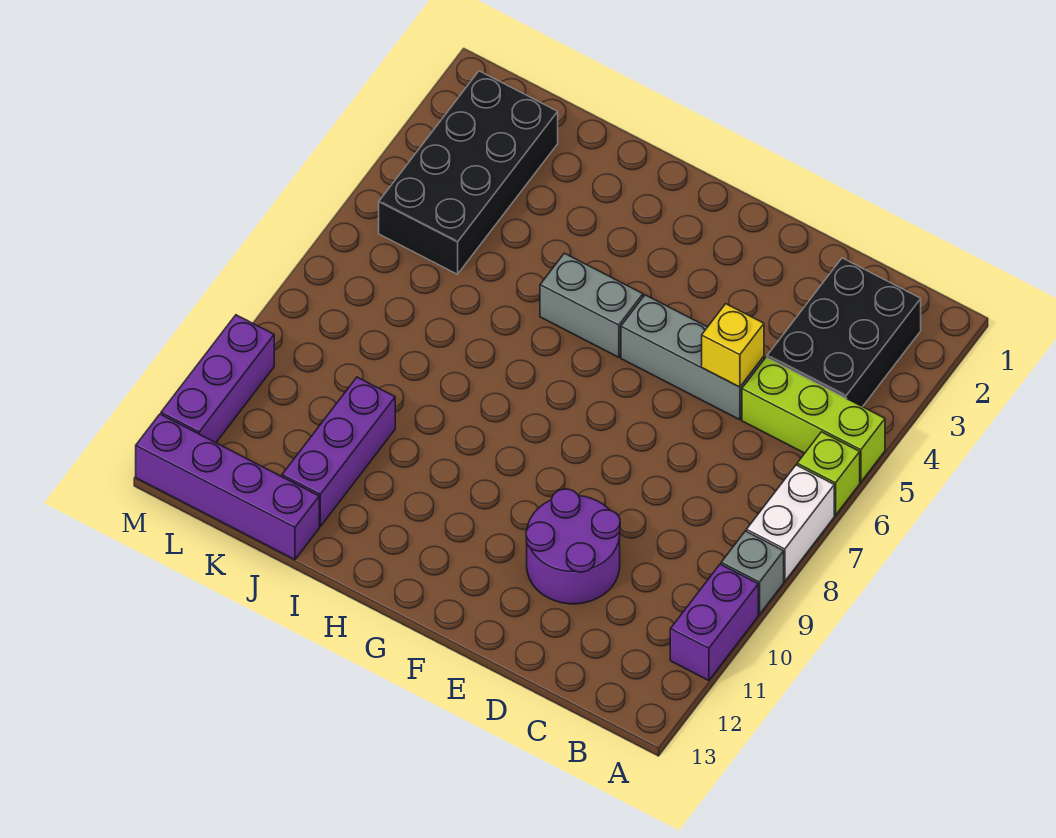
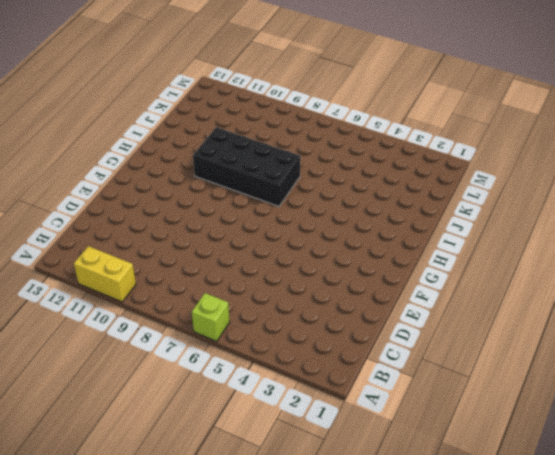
yellow 1x2 brick [74,246,136,302] -> purple 1x2 brick [670,564,758,681]
black 2x4 brick [193,127,301,206] -> black 2x4 brick moved to [379,71,558,274]
none -> lime 1x3 brick [742,357,885,482]
none -> white 1x2 brick [747,465,834,581]
none -> grey 1x1 brick [721,531,784,614]

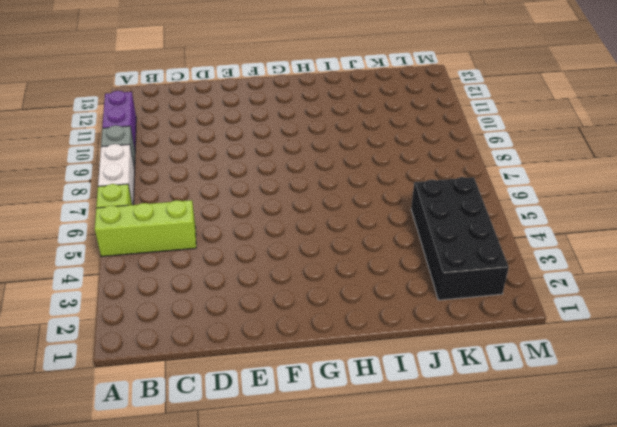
none -> black 2x3 brick [767,258,921,407]
none -> grey 1x3 brick [621,295,764,420]
none -> purple 2x2 round brick [526,489,620,604]

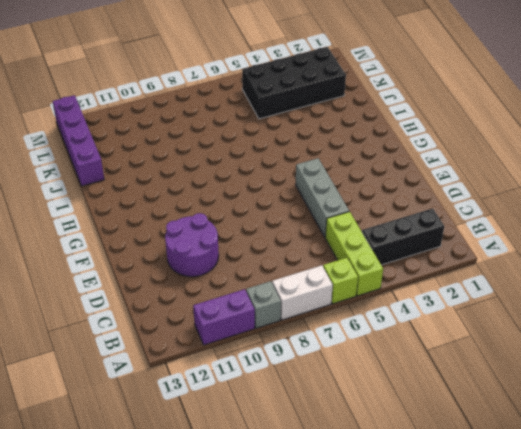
black 1x3 brick [362,208,444,265] -> black 2x3 brick [767,258,921,407]
none -> grey 1x2 brick [540,253,643,357]
none -> purple 1x3 brick [282,377,395,526]
none -> purple 1x3 brick [161,315,274,443]

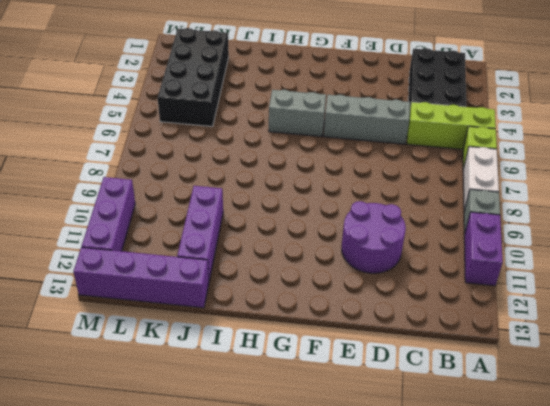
none -> yellow 1x1 brick [702,304,764,387]

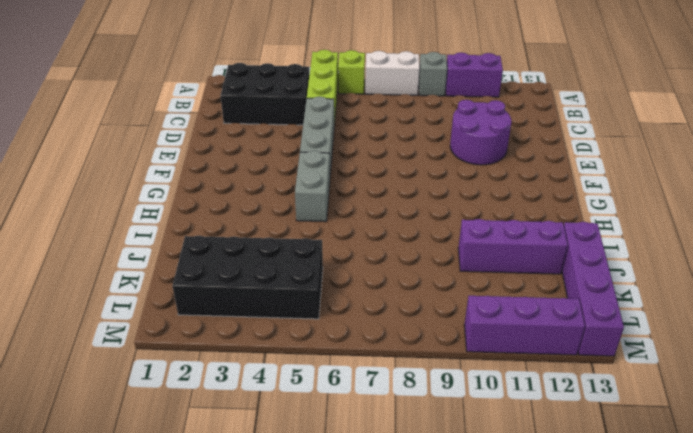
none -> yellow 1x1 brick [702,304,764,387]

